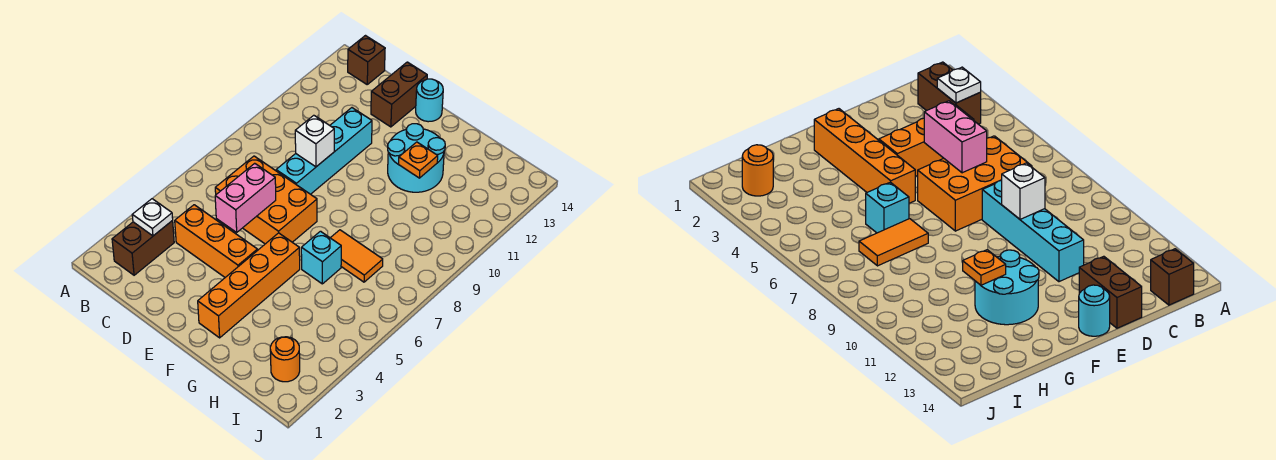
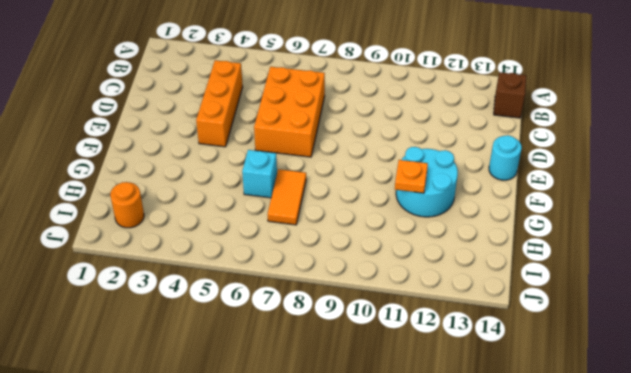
none -> brown 1x2 brick [112,221,174,275]
none -> cyan 1x4 brick [276,108,372,194]
none -> brown 1x2 brick [371,62,427,127]

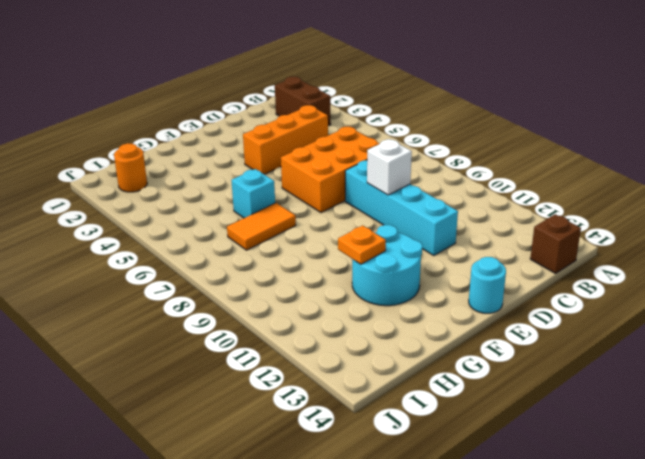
none -> brown 1x2 brick [371,62,427,127]
none -> orange 1x4 brick [198,233,300,338]
none -> white 1x1 plate [132,199,173,236]

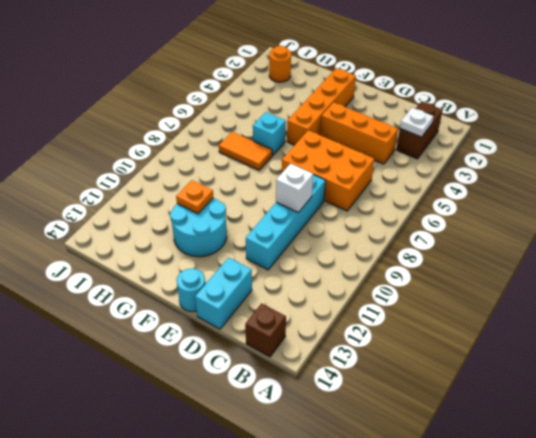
cyan 1x2 brick [195,258,252,329] -> brown 1x2 brick [371,62,427,127]
none -> pink 1x2 brick [215,163,276,232]

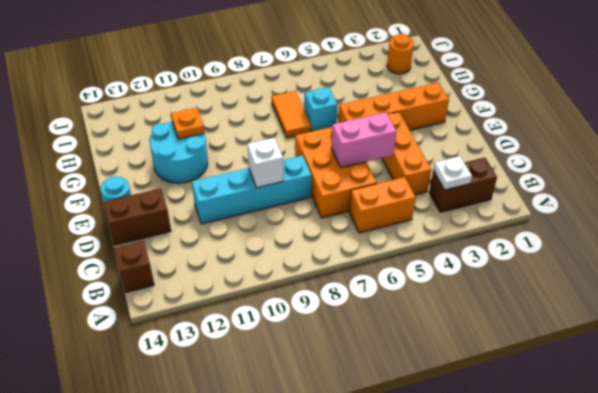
orange 1x2 brick [349,177,416,233] -> none

